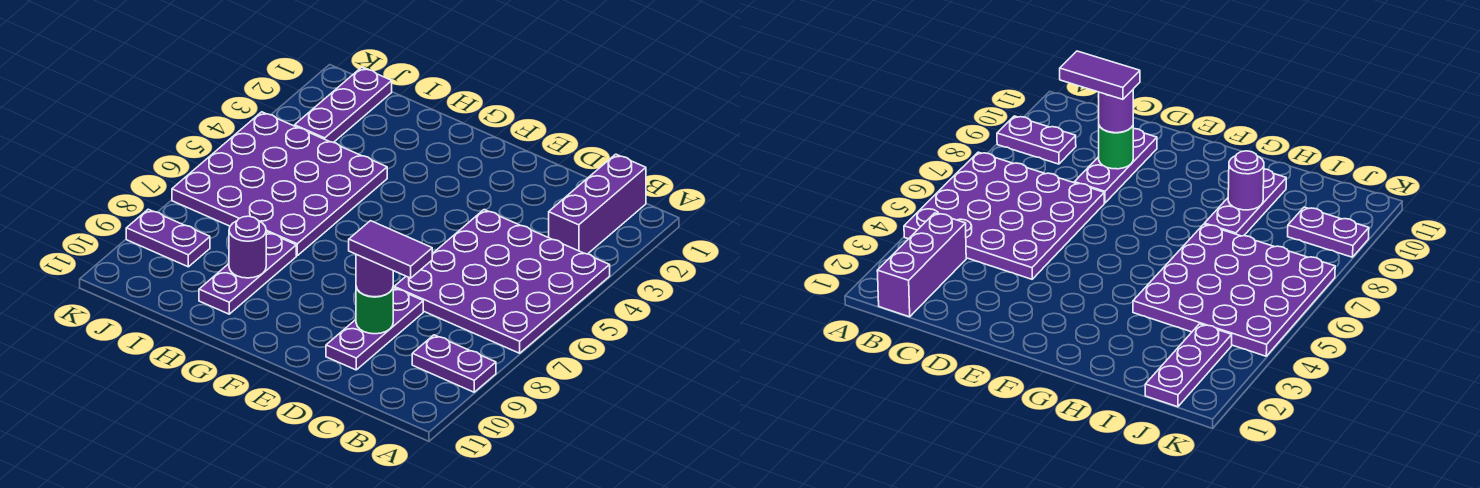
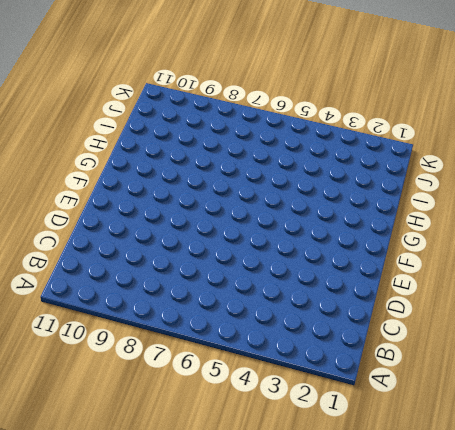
none -> purple 4x4 plate [394,210,610,353]
none -> purple 1x2 plate [412,335,496,392]
none -> purple 1x3 brick [549,154,646,254]

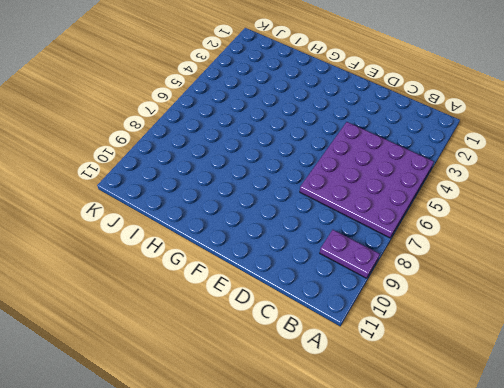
none -> purple 1x3 brick [549,154,646,254]
none -> purple 1x3 plate [326,288,423,370]
none -> purple 4x4 plate [172,112,387,256]

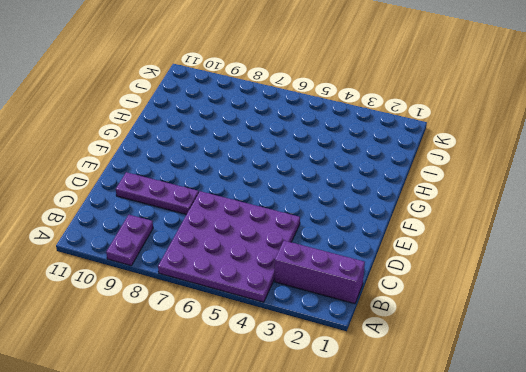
none -> purple 4x4 plate [172,112,387,256]
none -> purple 1x3 plate [199,232,296,314]
none -> purple 1x3 plate [295,67,392,143]

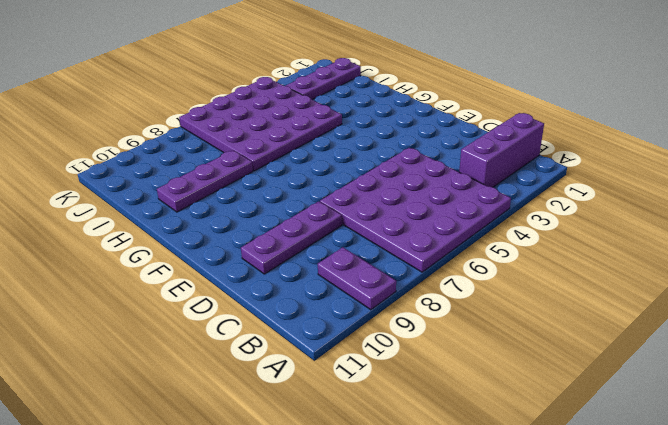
none -> purple 1x2 plate [126,209,210,267]
none -> green 1x1 round brick [356,287,393,334]
none -> purple 1x1 round brick [229,216,266,278]

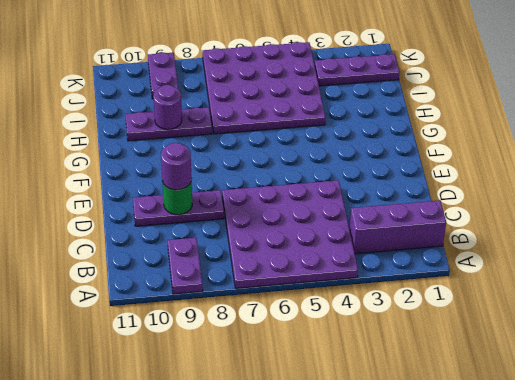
none -> purple 1x2 tile [349,221,432,278]

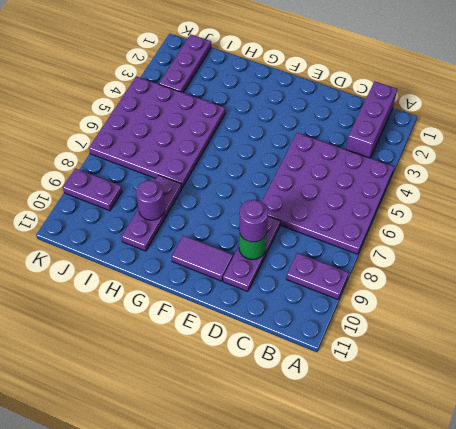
purple 1x2 tile [172,235,233,281] -> purple 1x2 tile moved to [349,221,432,278]

